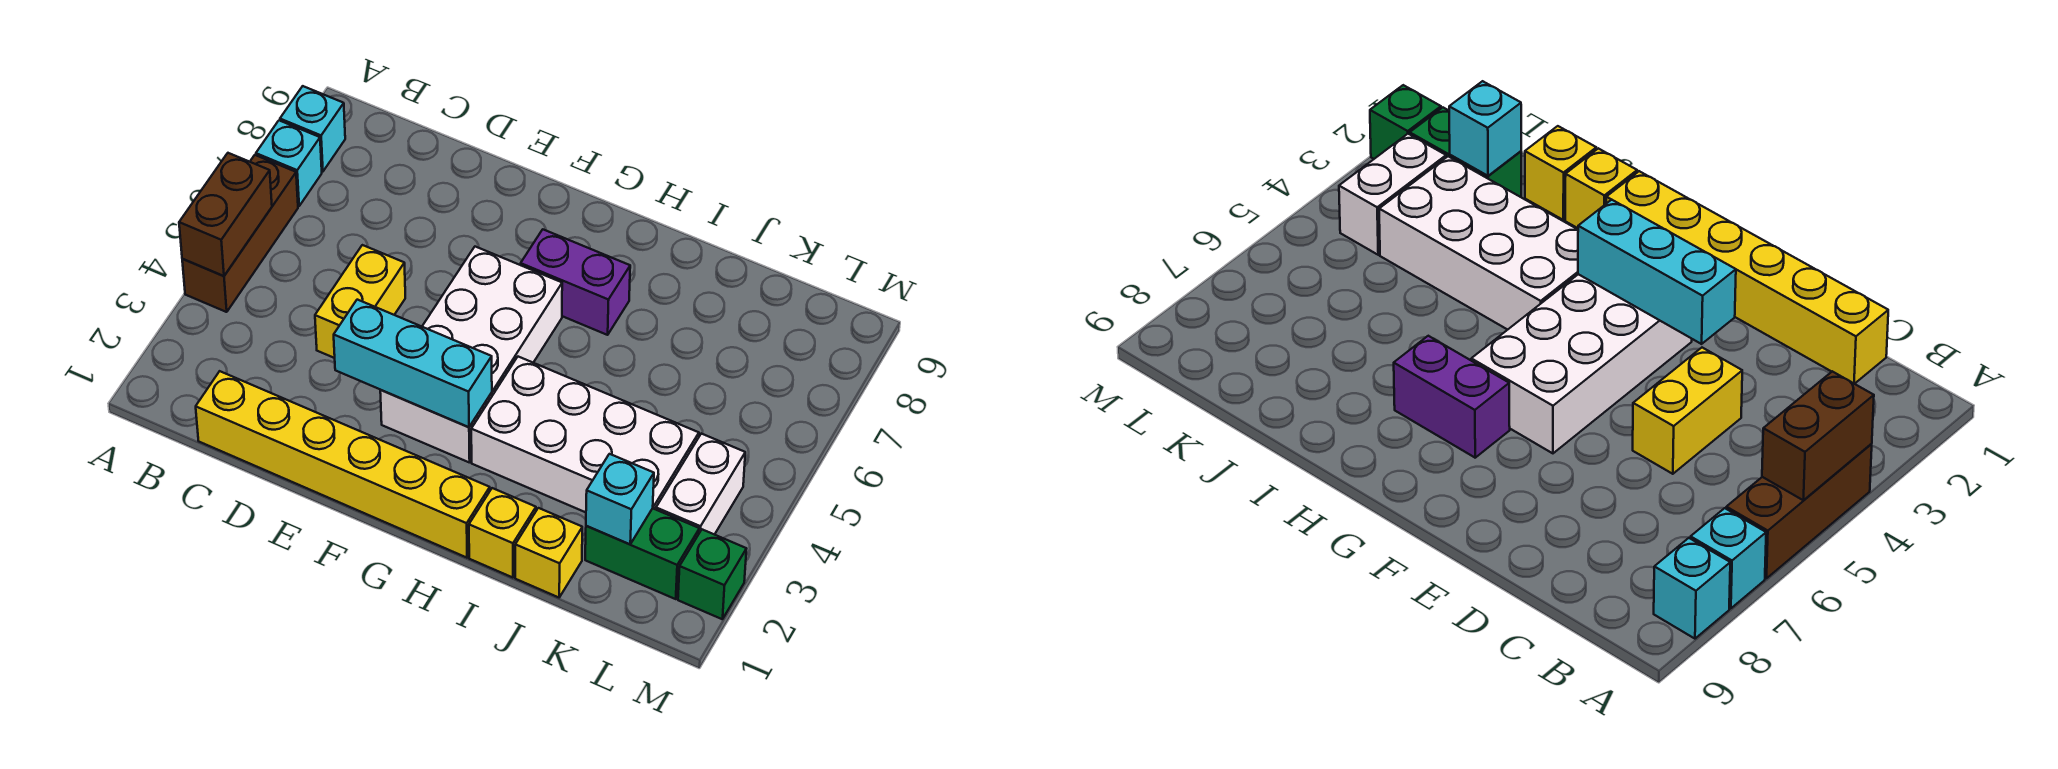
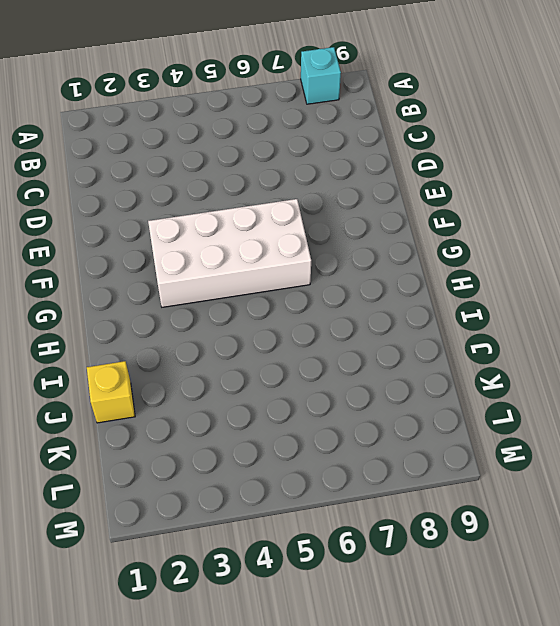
none -> brown 1x3 brick [182,155,298,312]
none -> cyan 1x1 brick [256,120,322,206]
none -> yellow 1x6 brick [196,371,490,558]

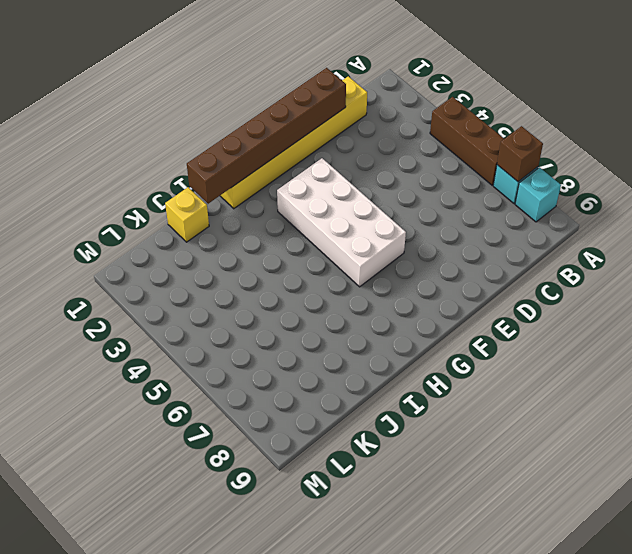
brown 1x1 brick [497,126,543,182] -> none
brown 1x6 brick [187,68,346,204] -> none
none -> yellow 1x2 brick [315,245,405,358]
none -> purple 1x2 brick [521,230,630,335]
none -> white 2x4 brick [471,357,699,512]

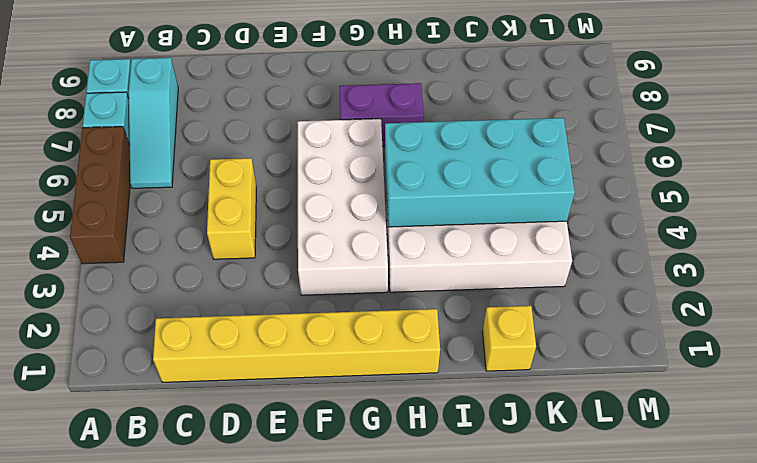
cyan 1x3 slope [129,58,178,188] -> none
cyan 2x4 brick [385,118,575,227] -> none
none -> yellow 1x1 brick [469,488,536,578]
none -> green 1x2 brick [585,508,699,599]
none -> white 1x2 brick [656,434,745,535]

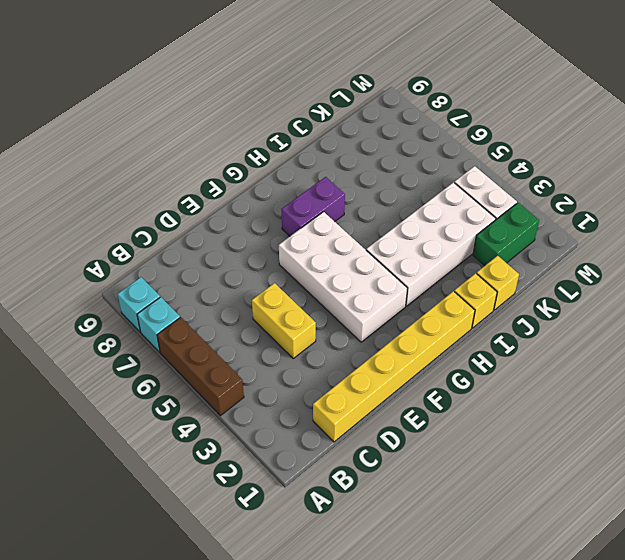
none -> green 1x1 brick [678,530,746,619]
none -> brown 1x2 brick [179,153,272,276]
none -> cyan 1x3 brick [334,300,492,427]

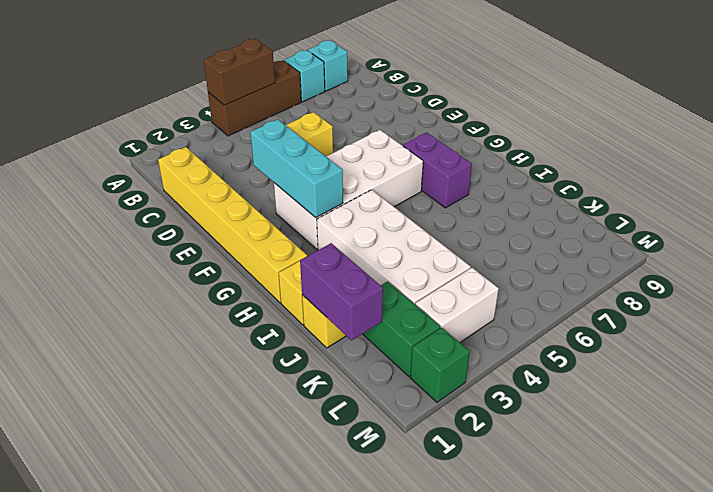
purple 1x2 brick [300,243,383,340] -> none
none -> cyan 1x1 brick [586,454,654,544]

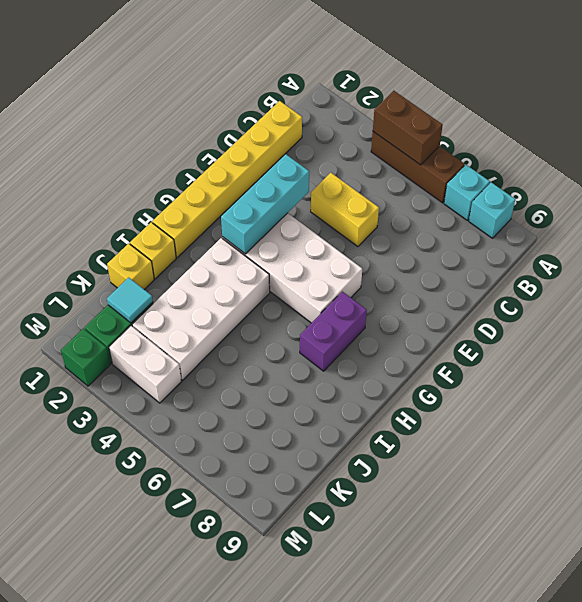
cyan 1x1 tile [107,278,153,323] -> cyan 1x1 brick [586,454,654,544]

